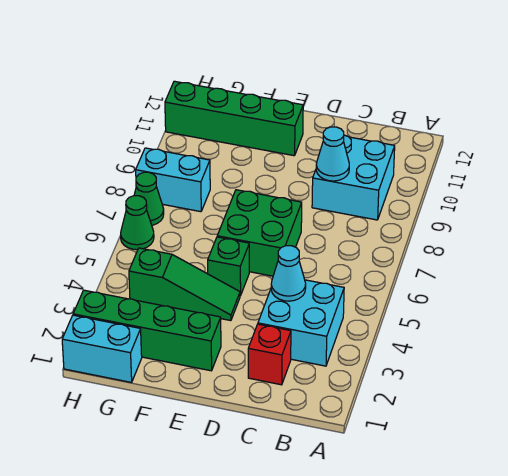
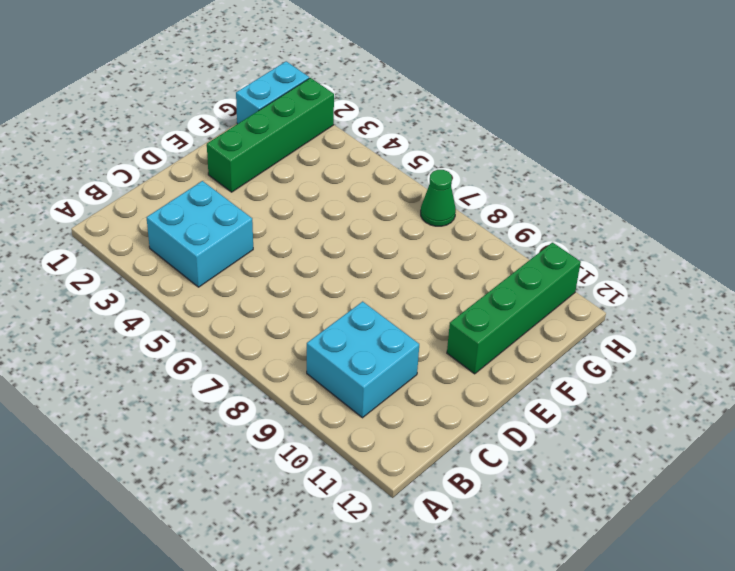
none -> red 1x1 brick [248,324,291,385]
none -> green 2x2 brick [217,190,302,276]
none -> green 1x3 slope [129,248,240,321]

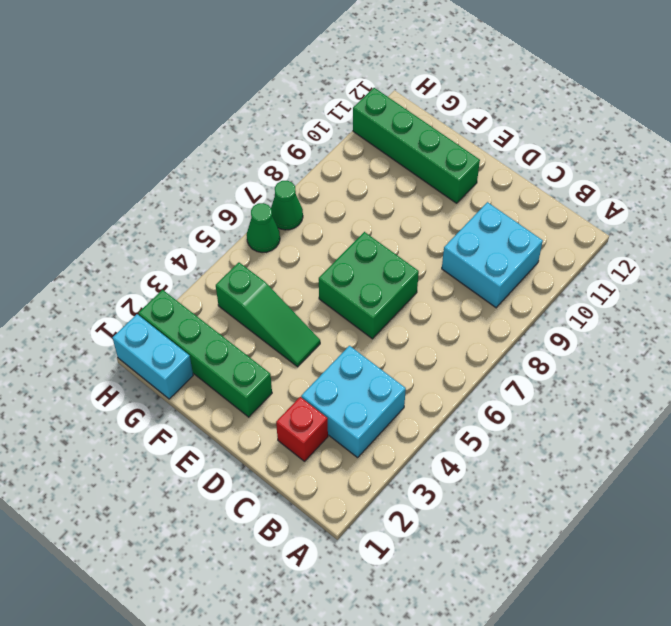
none -> green 1x1 brick [208,237,249,296]
none -> cyan 1x2 brick [136,148,210,212]
none -> cyan 1x1 cone [271,246,306,301]

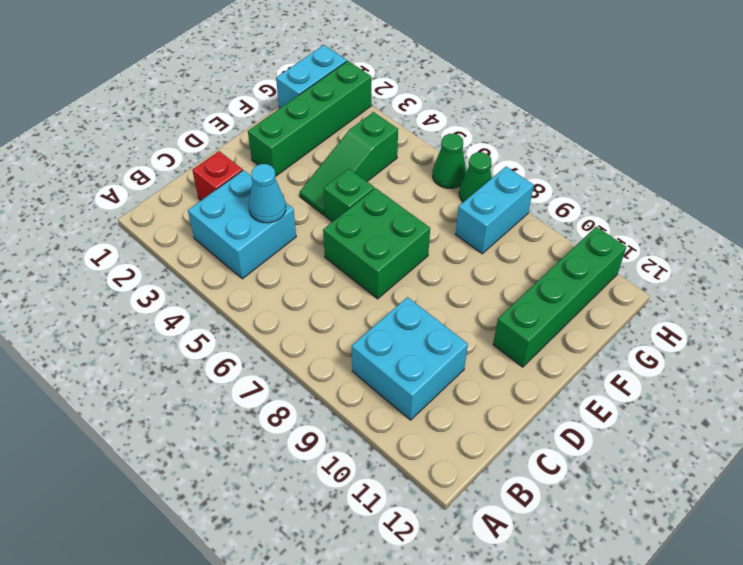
none -> cyan 1x1 cone [316,127,349,181]

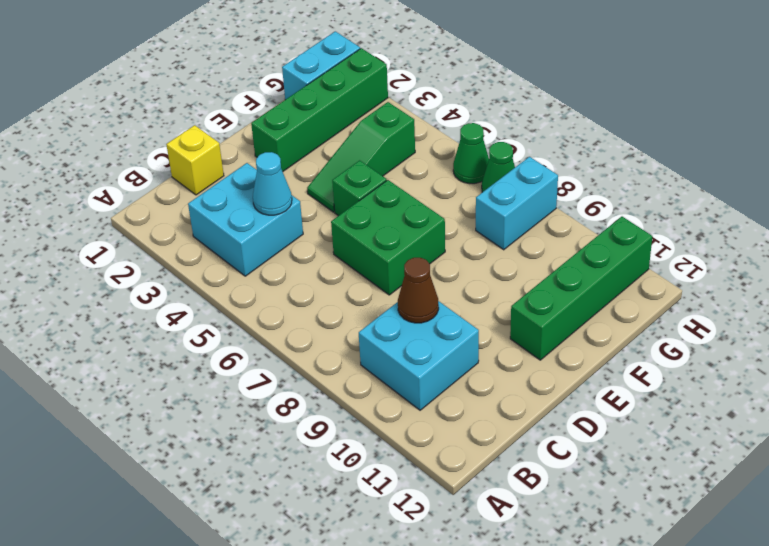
yellow 1x1 brick [166,125,224,195] -> none
brown 1x1 cone [398,258,439,323] -> cyan 1x1 cone [316,127,349,181]
none -> red 1x1 brick [248,324,291,385]

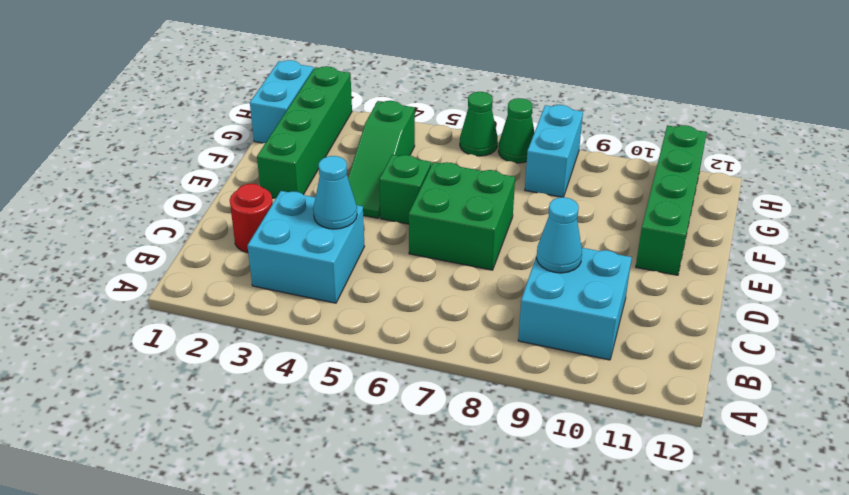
red 1x1 round brick [230,184,273,253] -> red 1x1 brick [248,324,291,385]

